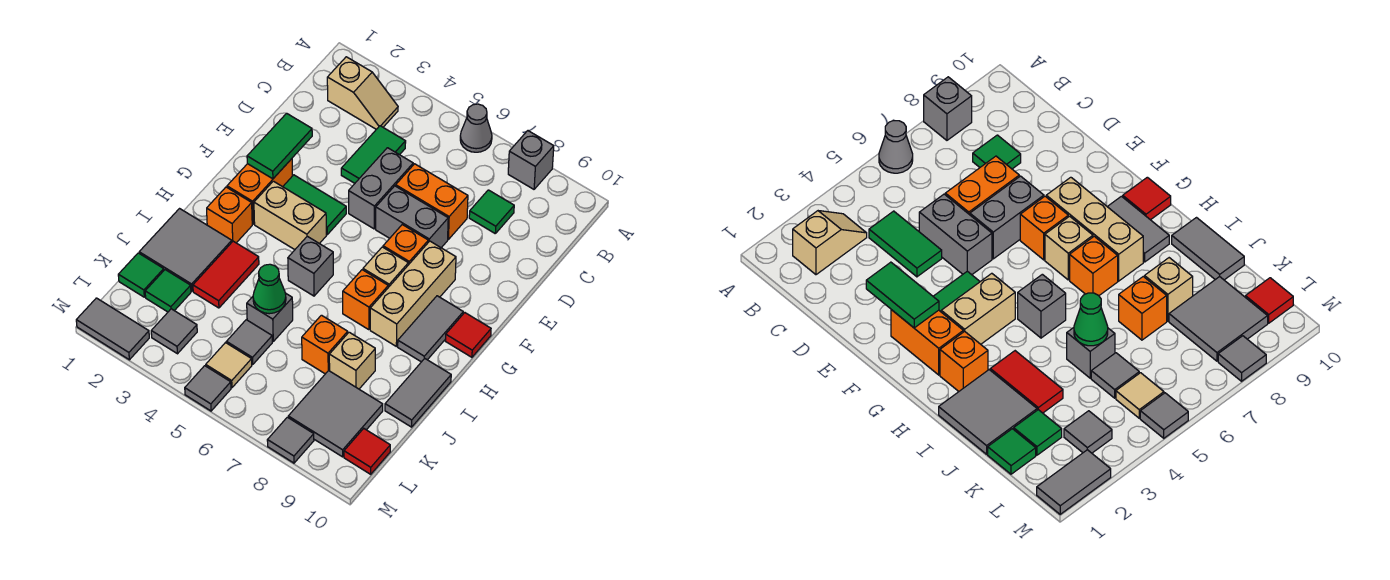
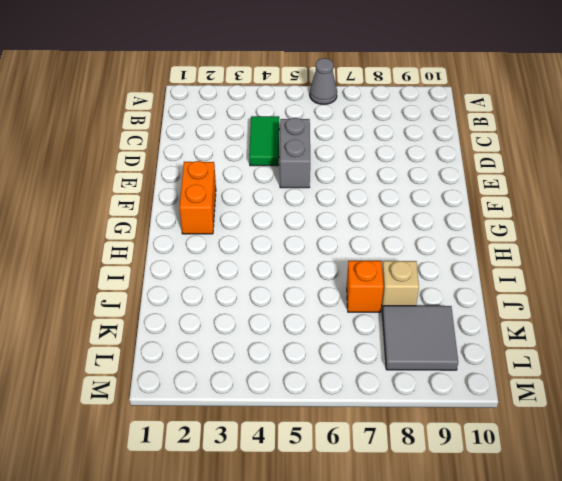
none -> grey 1x1 brick [508,131,554,189]
none -> tan 1x2 slope [327,57,398,129]
none -> green 1x1 tile [469,190,514,233]
none -> orange 1x2 brick [396,164,468,239]

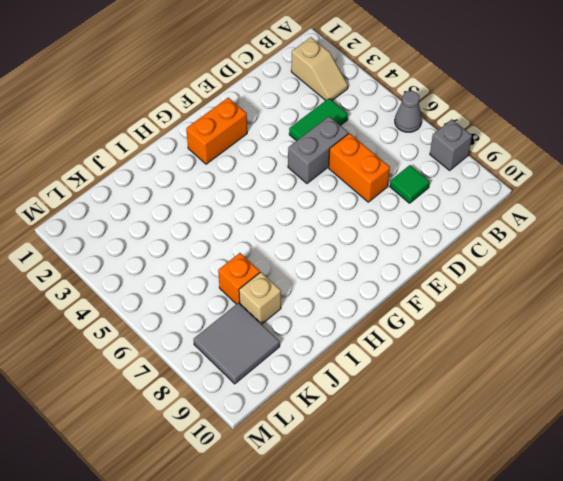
none -> grey 1x2 brick [376,186,448,248]
none -> green 1x2 tile [283,175,346,235]
none -> orange 1x1 brick [383,225,428,265]
none -> tan 1x3 brick [370,241,456,346]

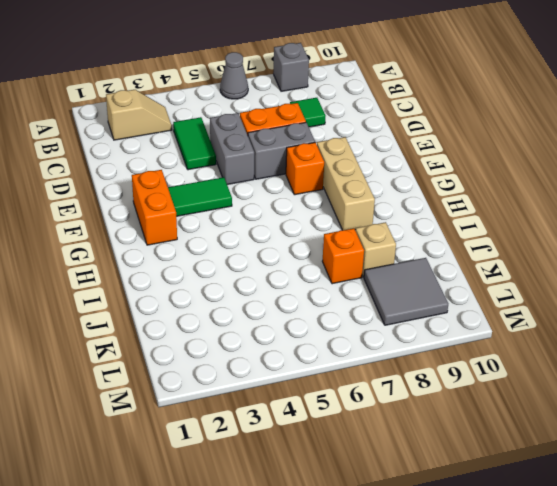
none -> tan 1x2 brick [254,181,326,250]
none -> tan 1x1 brick [363,247,408,287]
none -> grey 1x2 tile [398,296,463,362]
none -> red 1x1 tile [446,313,491,357]

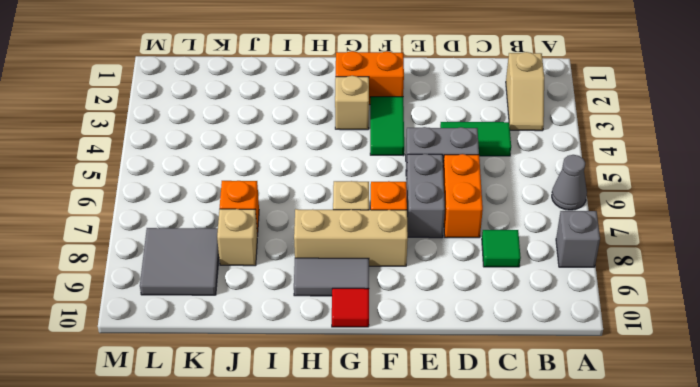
tan 1x1 brick [335,76,369,130] -> tan 1x2 brick [254,181,326,250]
none -> orange 1x1 brick [207,187,252,243]
none -> grey 1x1 brick [288,236,333,296]
none -> orange 1x1 brick [343,270,388,330]
none -> grey 2x2 tile [139,209,232,291]

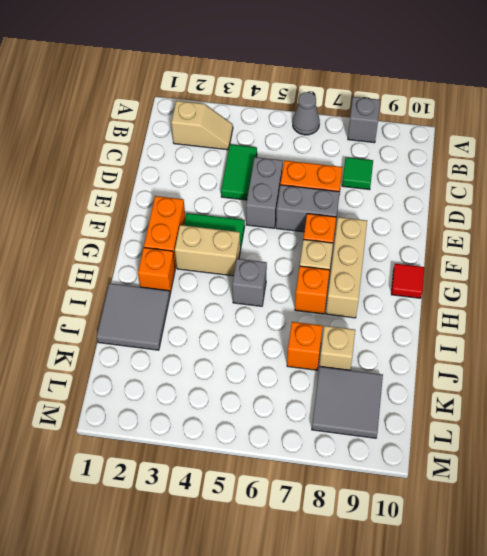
none -> grey 1x2 tile [398,296,463,362]
none -> red 1x2 tile [193,241,259,308]
none -> grey 1x2 tile [385,358,451,427]
none -> grey 1x1 brick [247,293,293,341]

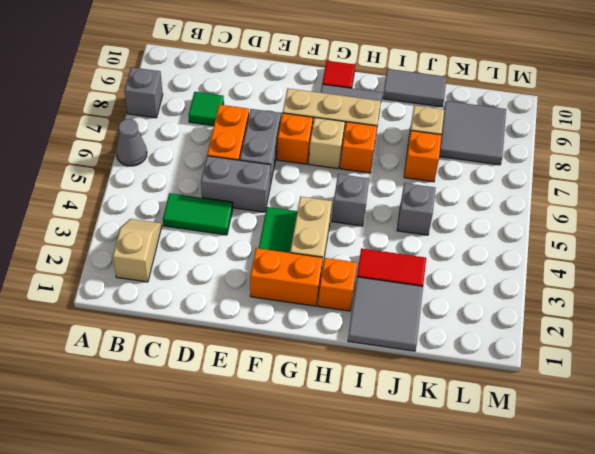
none -> green 1x1 tile [118,253,164,297]
none -> green 1x1 tile [145,270,191,312]
none -> grey 1x1 tile [227,320,272,364]
none -> grey 1x1 tile [151,309,197,354]

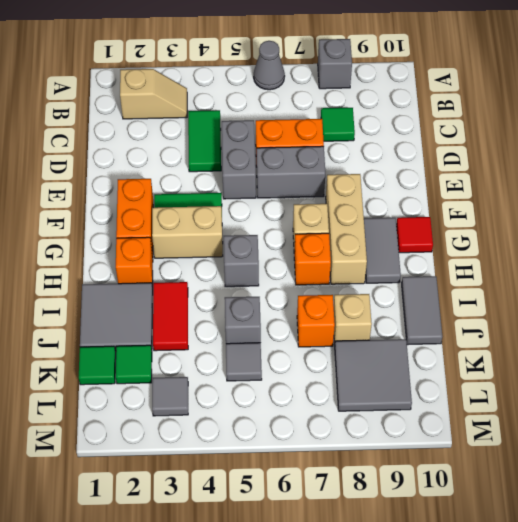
none -> orange 1x1 brick [383,225,428,265]
none -> tan 1x1 tile [206,343,252,388]
none -> red 1x1 tile [344,429,390,474]
none -> grey 1x2 tile [76,298,149,360]

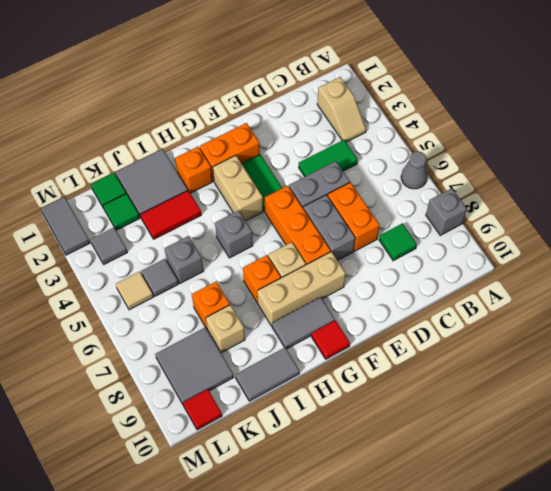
orange 1x3 brick [265,186,331,265] -> orange 1x1 brick [383,225,428,265]
none -> grey 1x1 tile [185,366,231,411]
none -> grey 1x1 tile [267,417,314,463]
none -> green 1x2 tile [247,113,312,179]
none -> green 1x1 cone [253,264,286,314]

